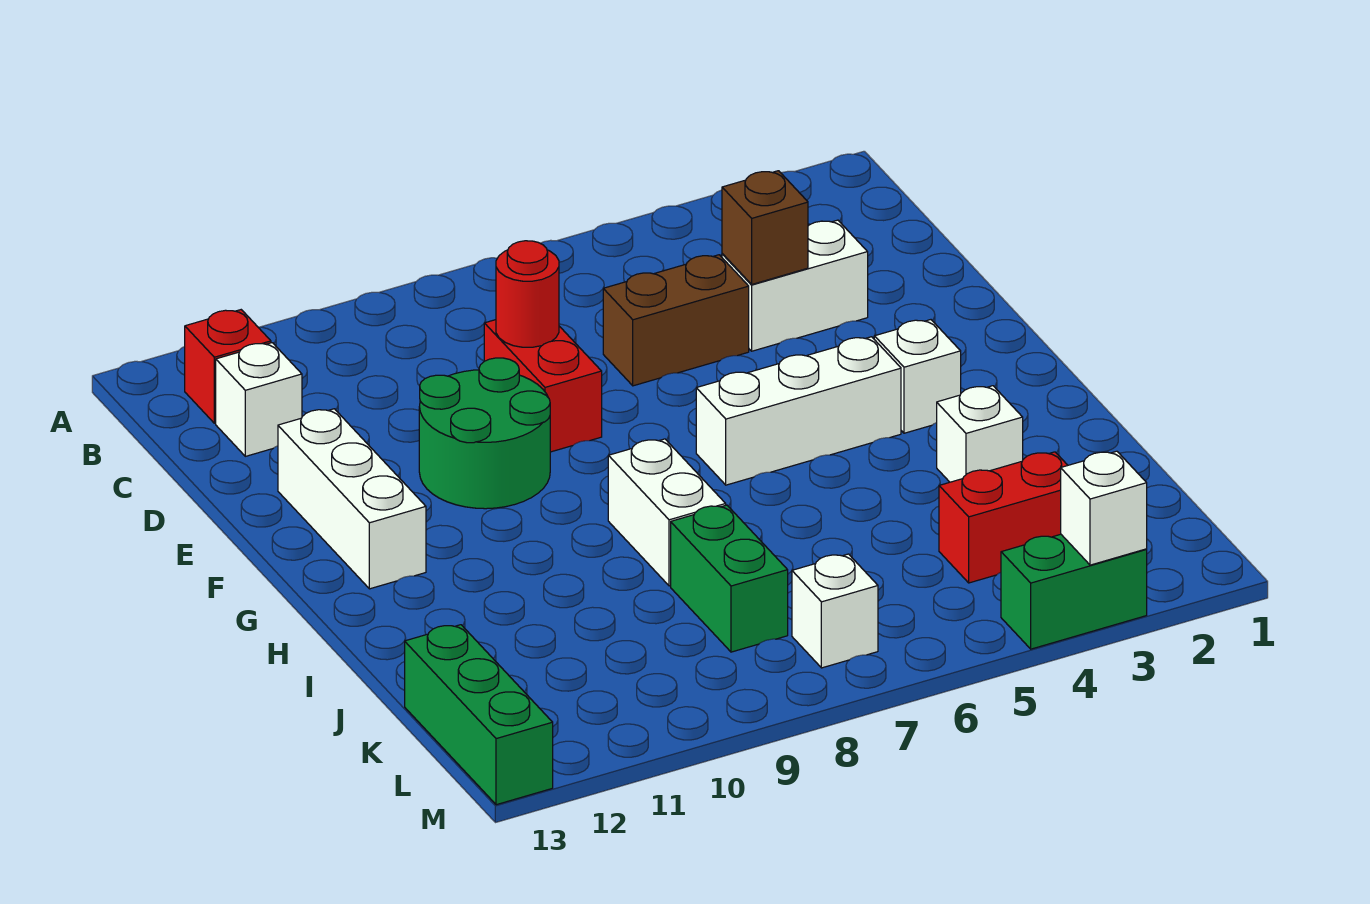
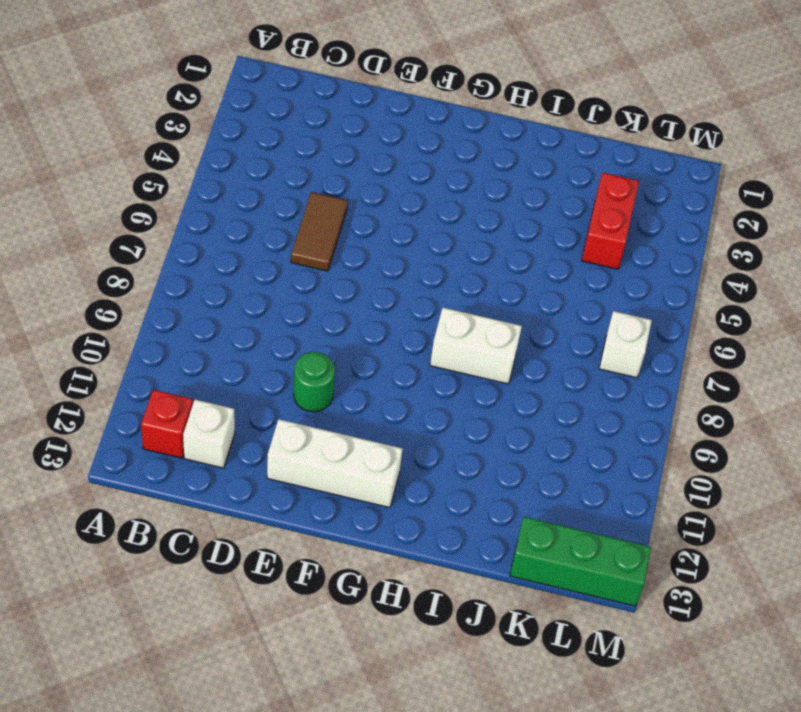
brown 1x2 tile [291,192,348,271] -> brown 1x2 brick [603,255,749,386]
green 1x1 round brick [293,352,335,412] -> green 2x2 round brick [419,358,550,509]
none -> white 1x2 brick [722,220,868,351]
none -> red 1x2 brick [484,320,602,452]
none -> white 1x1 brick [874,320,961,433]

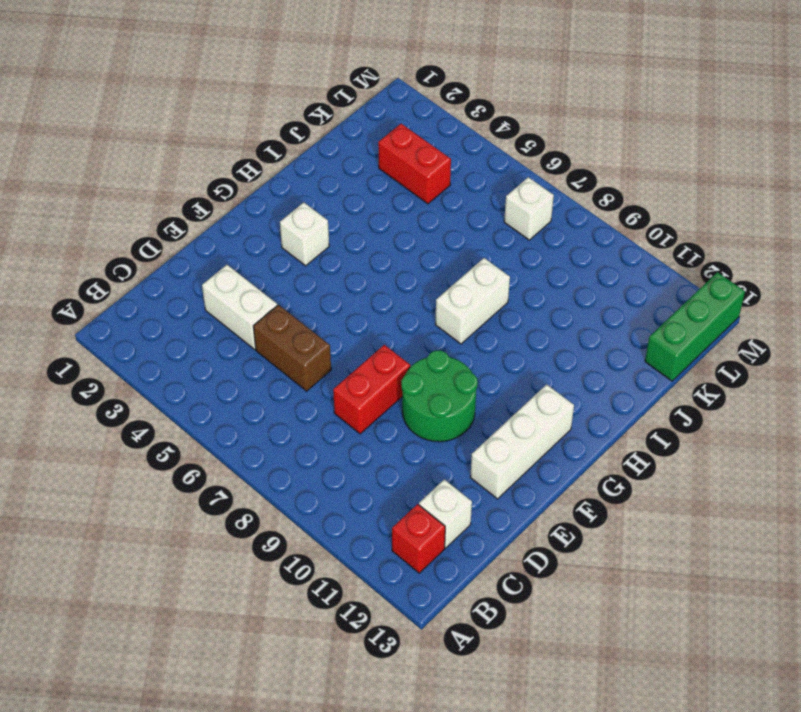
none -> white 1x3 brick [696,337,901,485]
none -> white 1x1 brick [937,386,1023,482]
none -> green 1x2 brick [671,505,788,652]

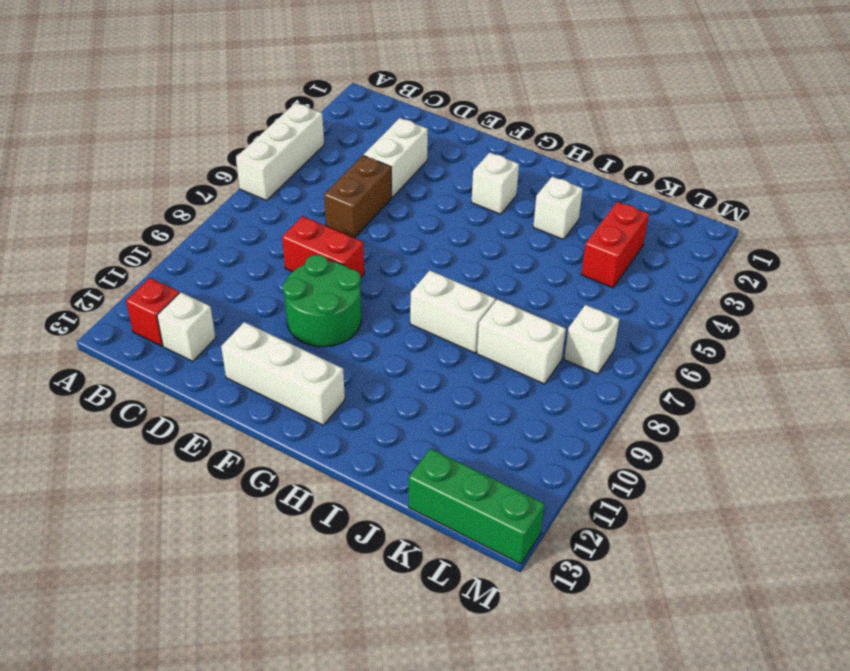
white 1x3 brick [236,103,324,200] -> white 1x3 brick moved to [696,337,901,485]
white 1x2 brick [477,299,566,384] -> green 1x2 brick [671,505,788,652]
none -> green 1x2 brick [1001,534,1147,649]
none -> brown 1x1 brick [722,171,808,284]
none -> red 1x1 round brick [496,241,559,347]

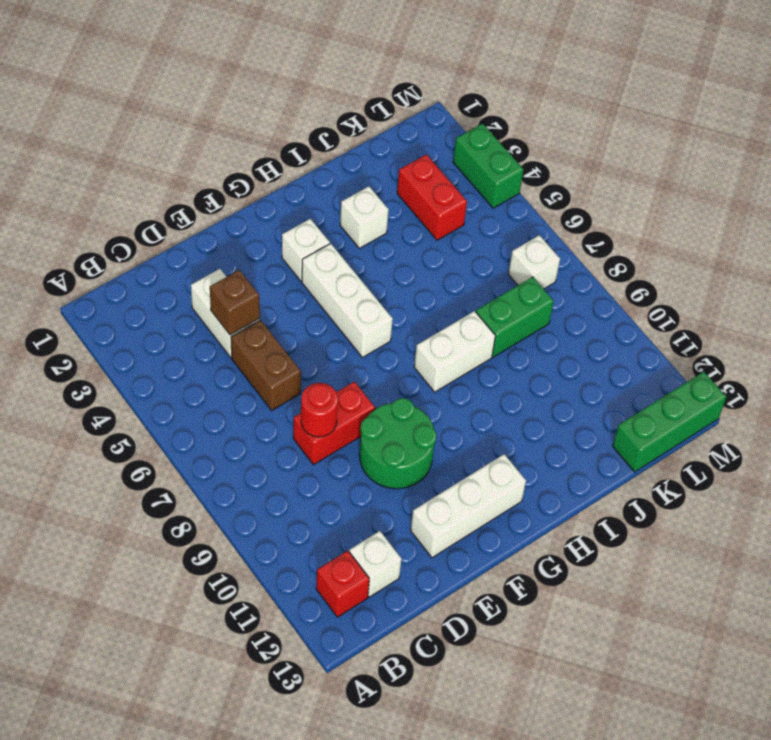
none -> white 1x1 brick [1061,451,1147,565]

